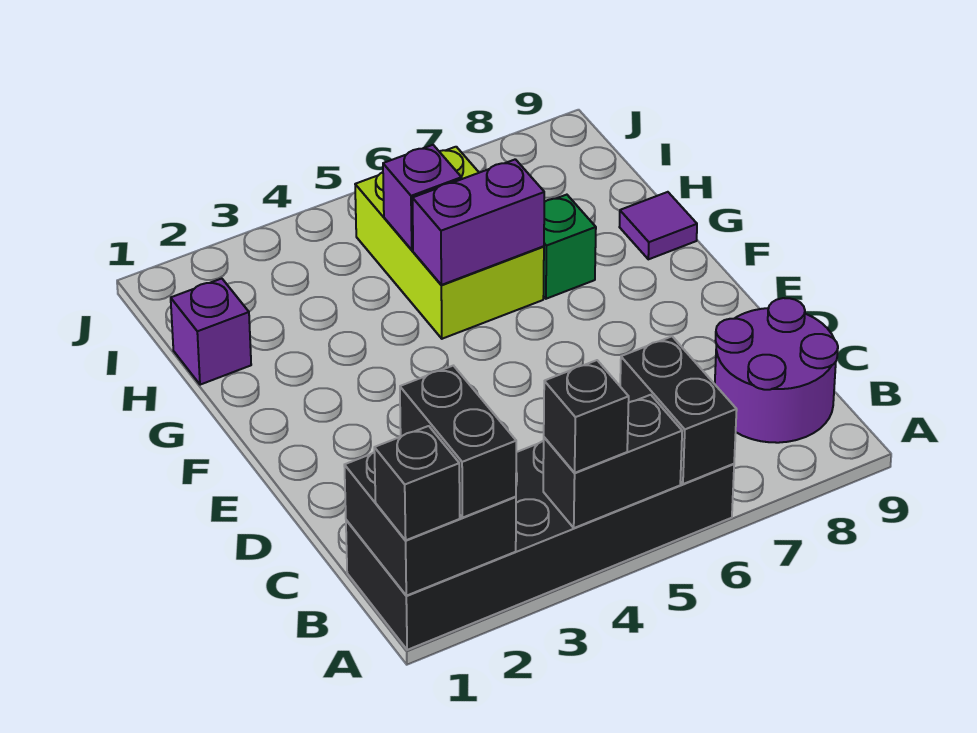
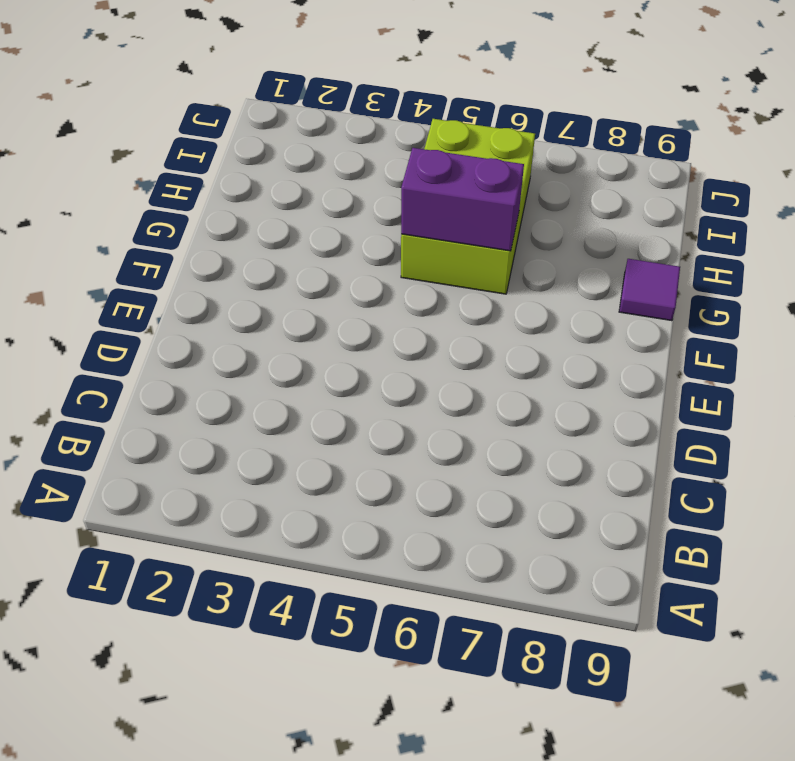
none -> black 2x6 brick [346,441,734,650]
none -> purple 2x2 round brick [715,298,838,443]
none -> green 1x1 brick [544,195,596,299]

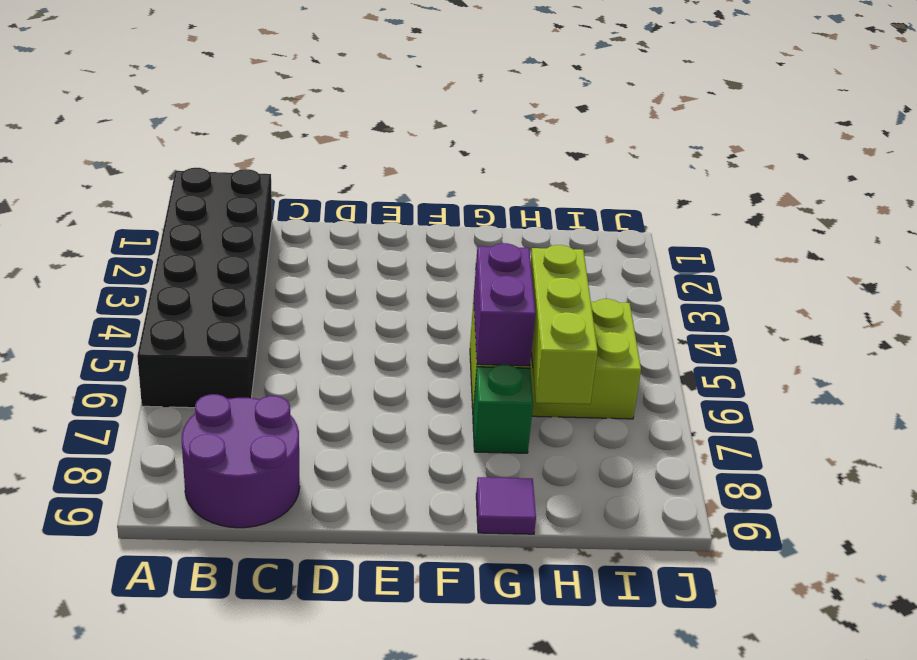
lime 1x3 brick [531,245,598,404] -> purple 1x1 brick [383,145,462,250]
none -> purple 1x1 brick [171,279,251,385]
none -> black 2x2 brick [344,452,516,596]
none -> black 1x2 brick [543,395,682,528]

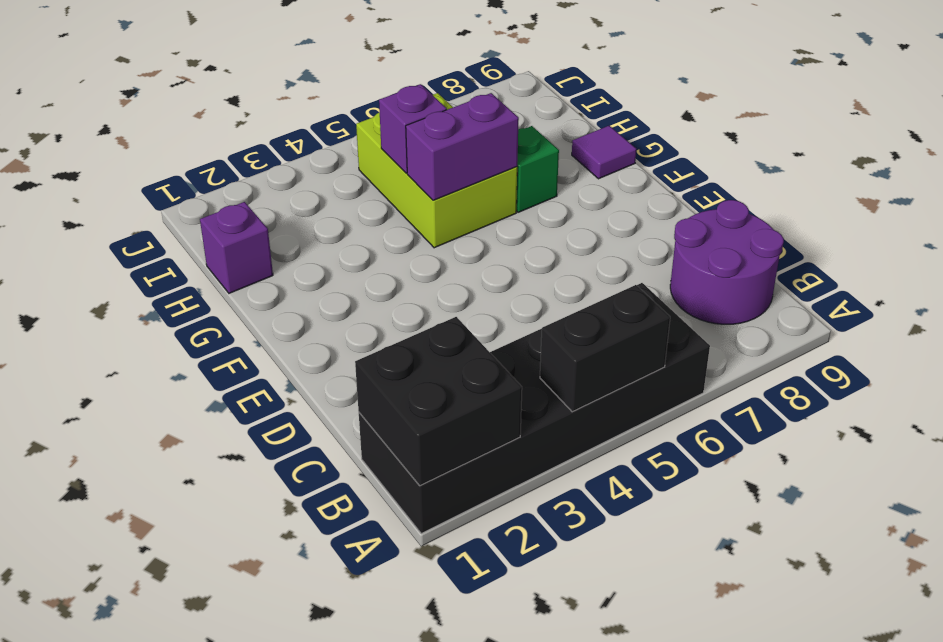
none -> black 1x2 brick [620,336,737,484]
none -> black 1x1 brick [374,426,460,540]
none -> black 1x2 brick [400,366,516,518]

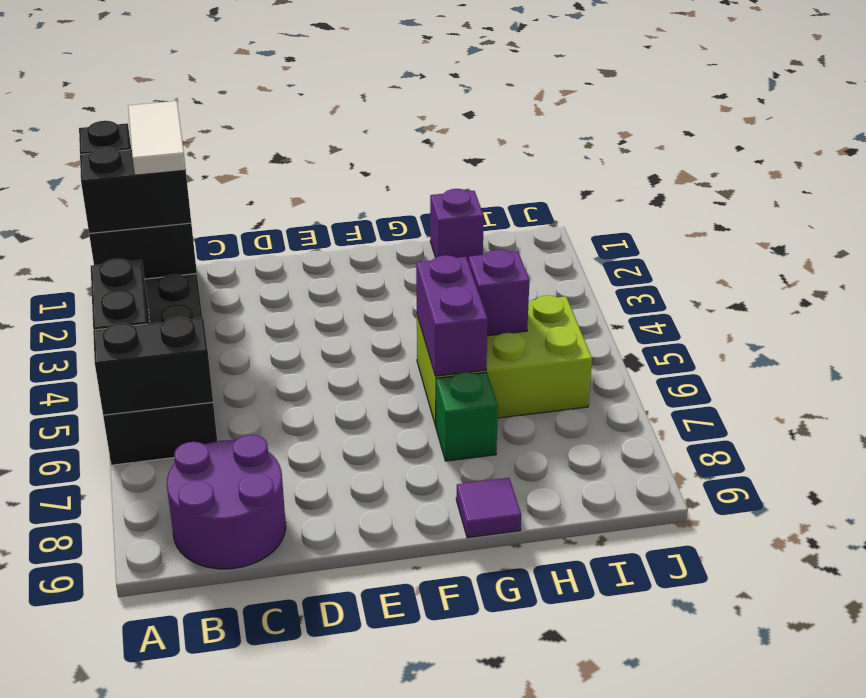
white 1x2 tile [128,101,186,175] -> none
none -> black 1x1 brick [544,360,629,473]

